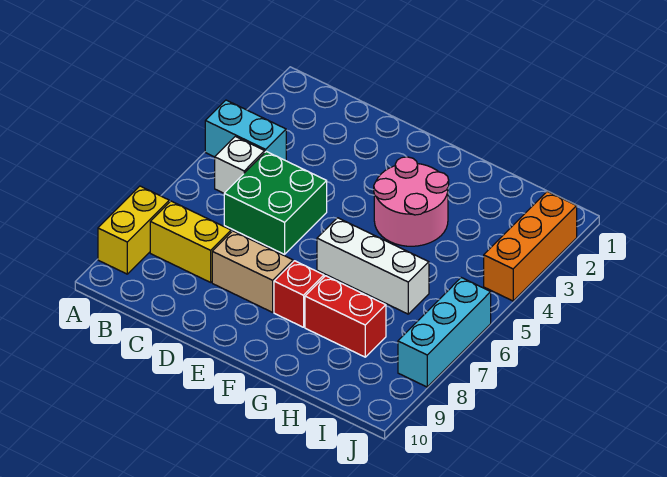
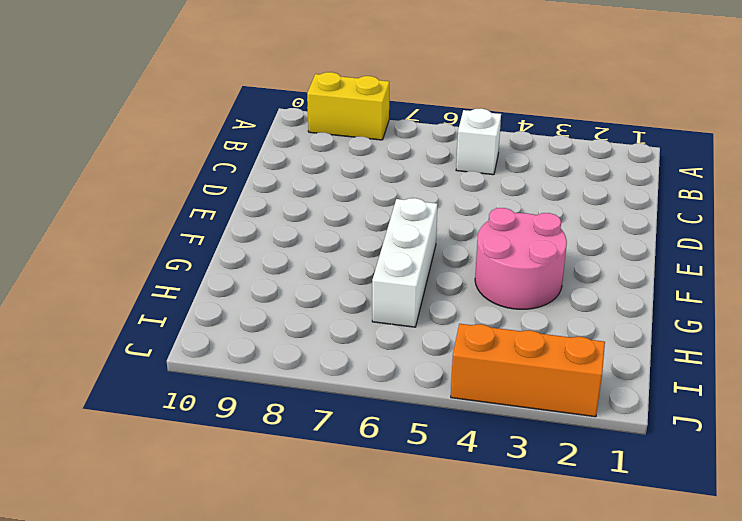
none -> cyan 1x2 brick [205,100,286,161]
none -> yellow 1x2 brick [150,201,231,282]
none -> green 2x2 brick [224,151,327,254]

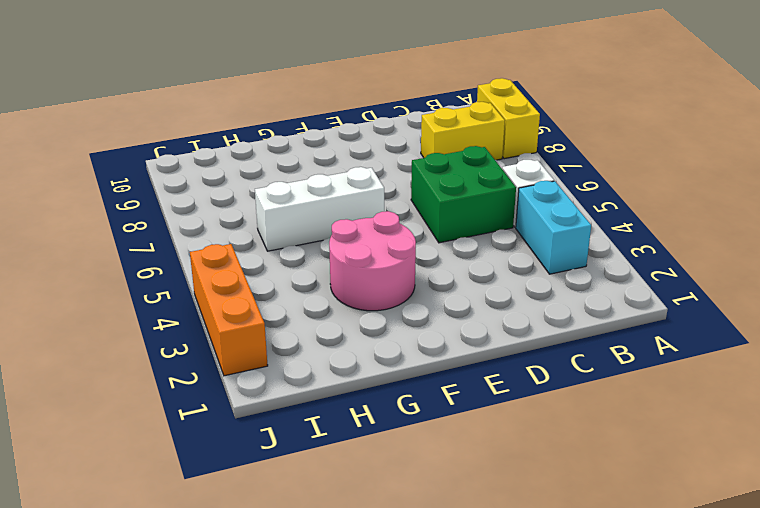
cyan 1x2 brick [516,181,591,274] -> cyan 1x2 brick turned to [205,100,286,161]
none -> tan 1x2 brick [212,231,293,312]
none -> red 1x1 brick [274,261,324,327]
none -> red 1x2 brick [305,276,386,357]

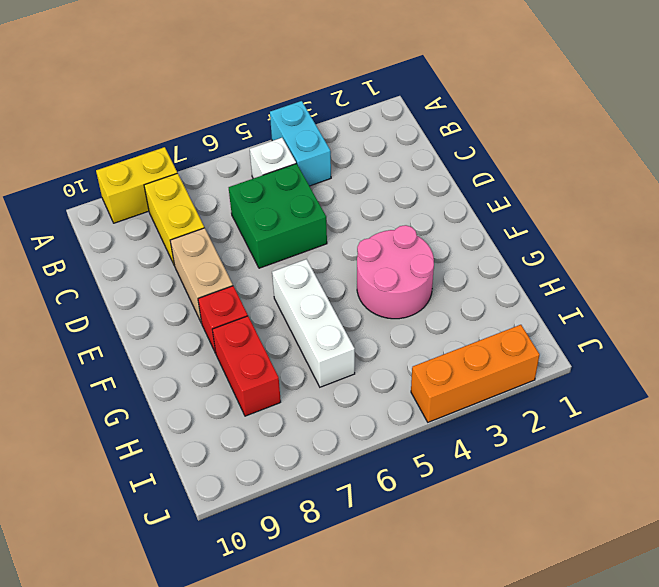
none -> cyan 1x3 brick [398,278,491,387]

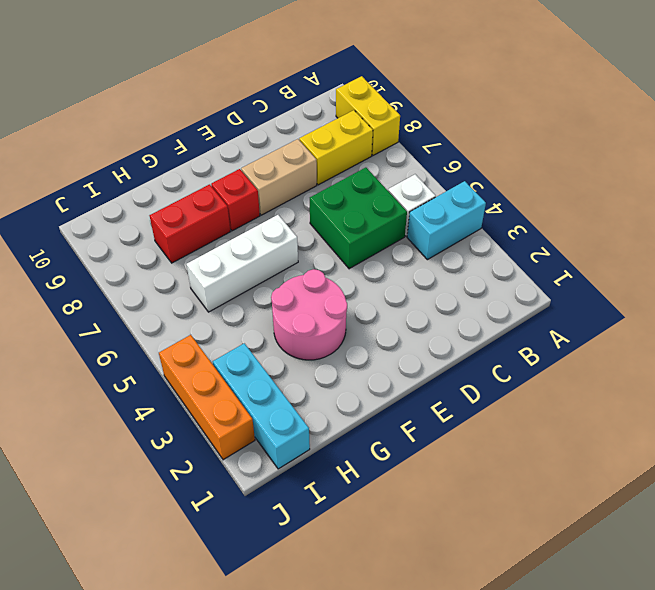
cyan 1x3 brick [213,343,310,469] -> cyan 1x3 brick moved to [398,278,491,387]

